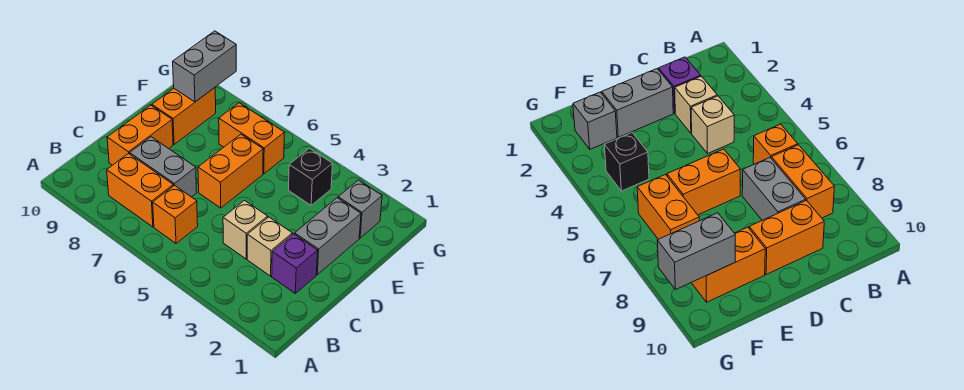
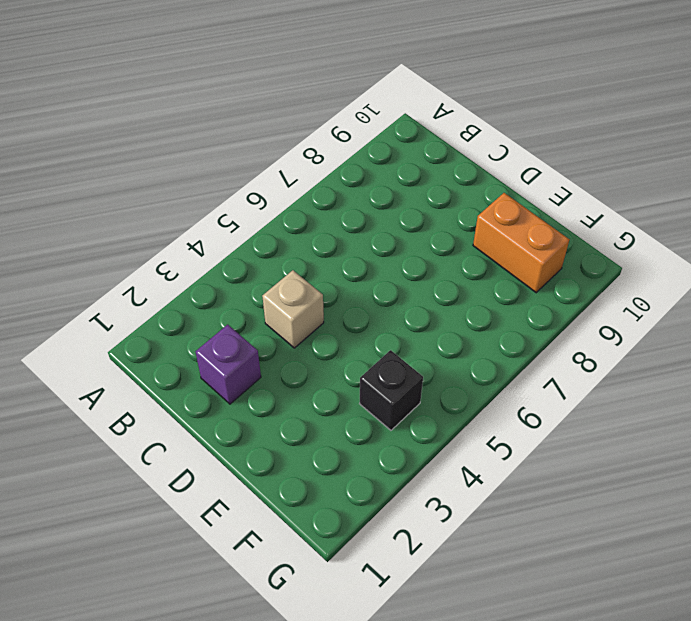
none -> orange 1x1 brick [153,185,198,243]
none -> orange 1x2 brick [107,153,173,227]
none -> tan 1x1 brick [247,217,292,276]

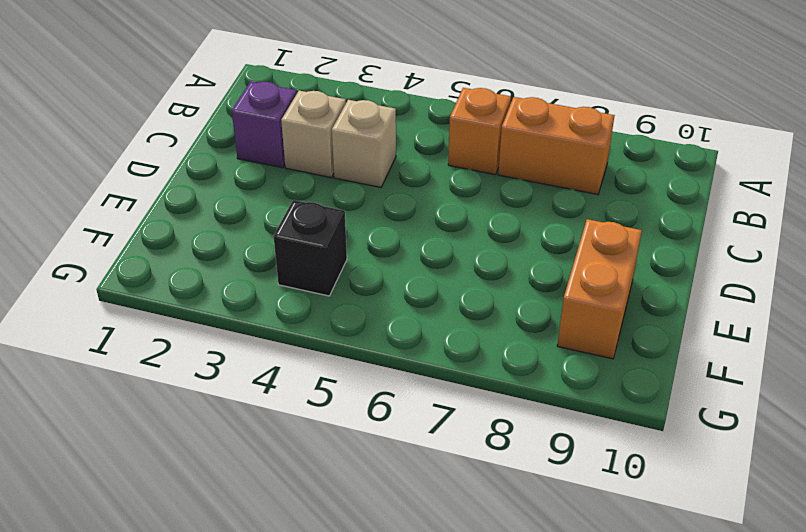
none -> grey 1x2 brick [130,137,197,197]
none -> orange 1x2 brick [107,105,173,165]
none -> grey 1x2 brick [295,198,361,275]

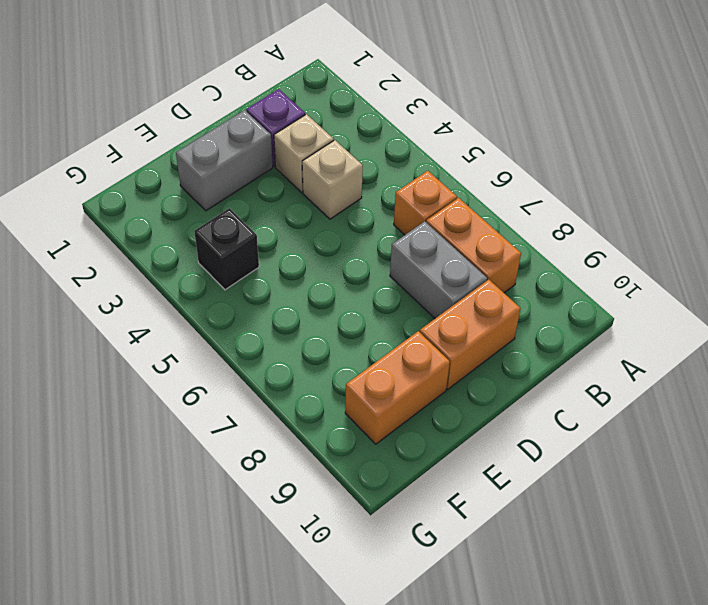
none -> orange 1x2 brick [198,134,263,208]
none -> grey 1x1 brick [338,180,382,238]
none -> orange 1x2 brick [219,103,285,174]

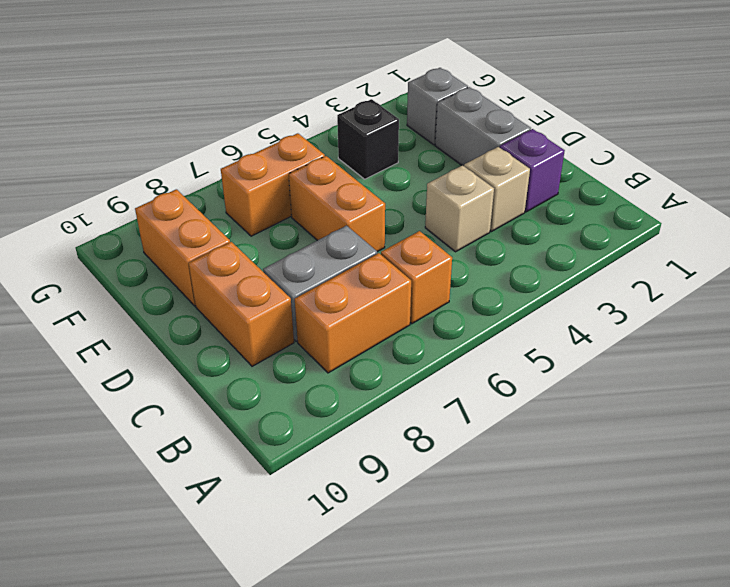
none -> grey 1x2 brick [173,31,236,102]

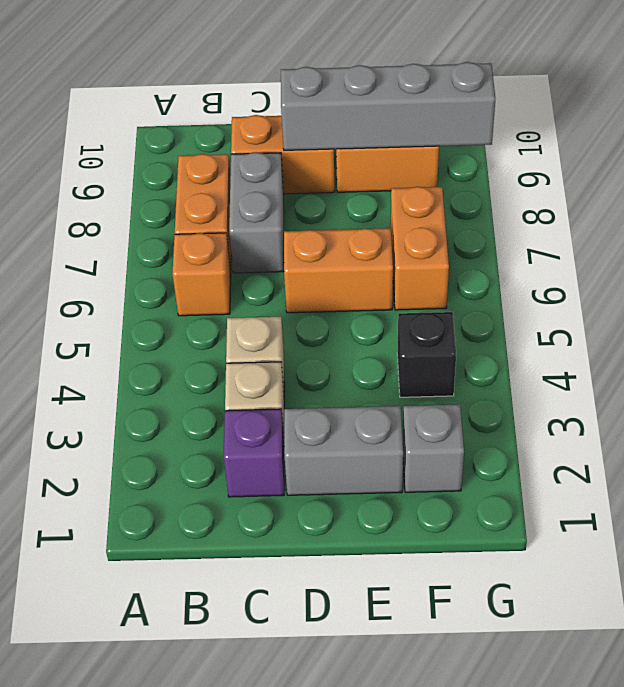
grey 1x4 brick [281,62,495,150] -> grey 1x2 brick [173,31,236,102]

